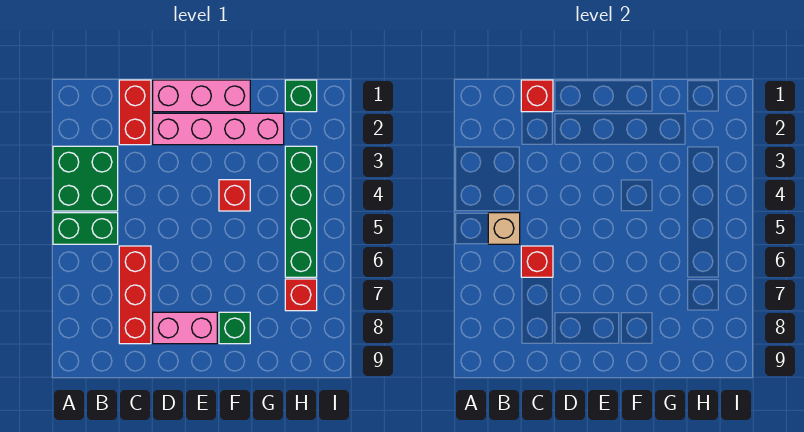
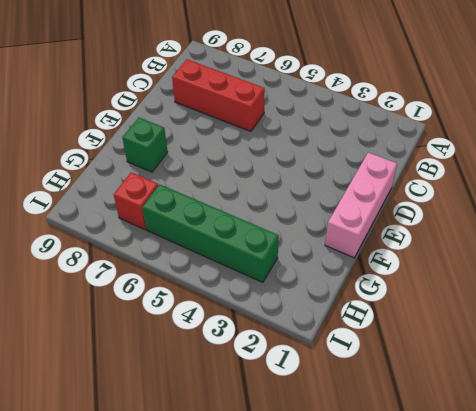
none -> green 2x2 brick [53,146,118,211]
none -> green 1x2 brick [53,213,118,244]
none -> red 1x2 brick [119,80,151,145]

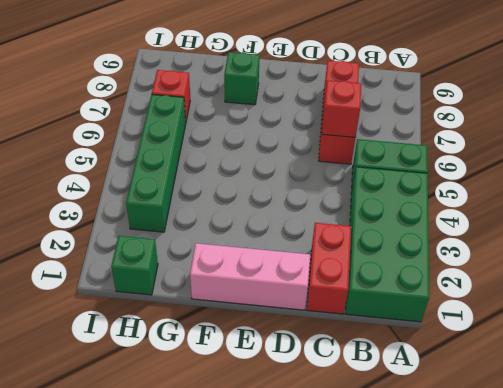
green 2x4 brick [345,167,429,322] -> green 2x2 brick [53,146,118,211]
none -> pink 1x4 brick [153,113,284,145]
none -> pink 1x2 brick [153,312,217,344]
none -> red 1x1 brick [219,180,250,211]

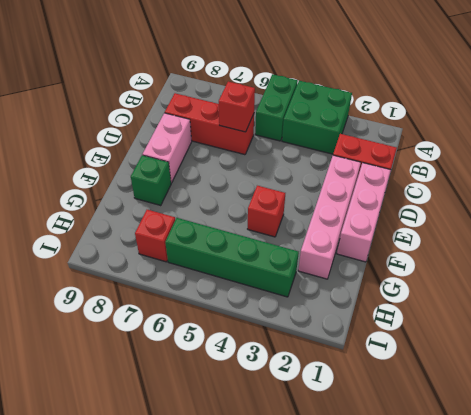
none -> green 1x1 brick [285,80,317,112]
none -> tan 1x1 brick [488,213,520,244]
none -> red 1x1 brick [521,80,553,112]

